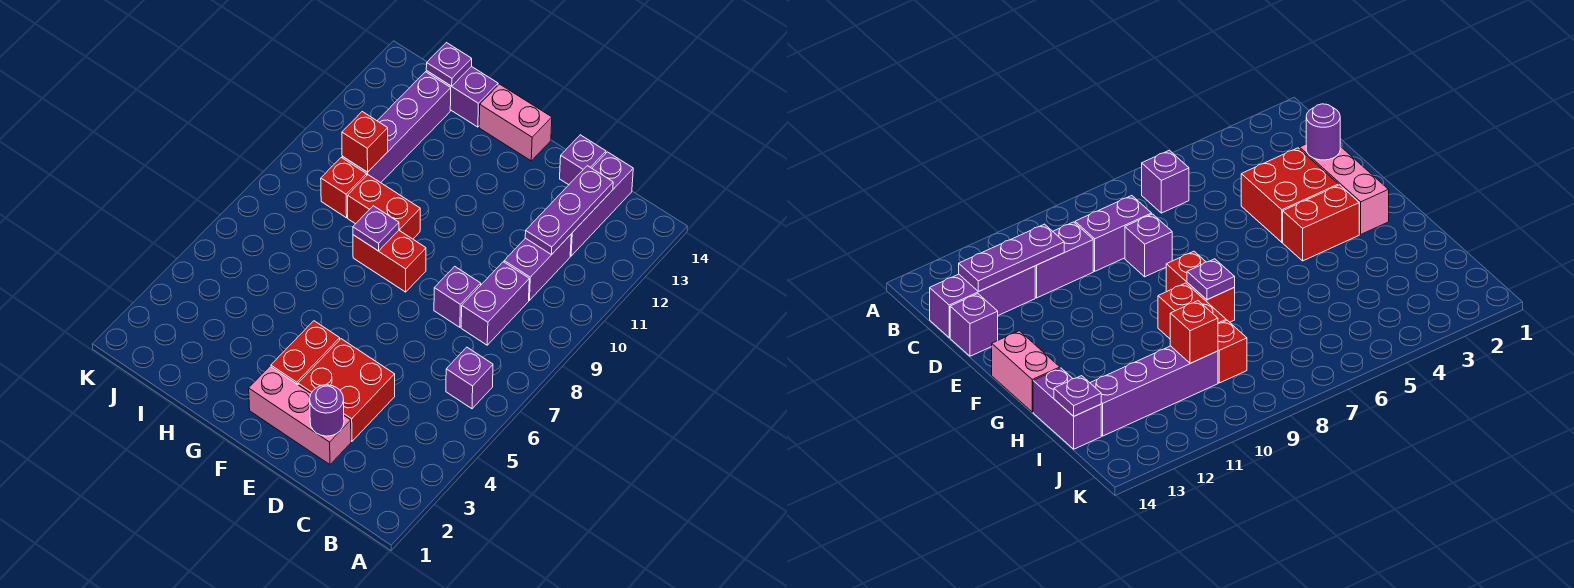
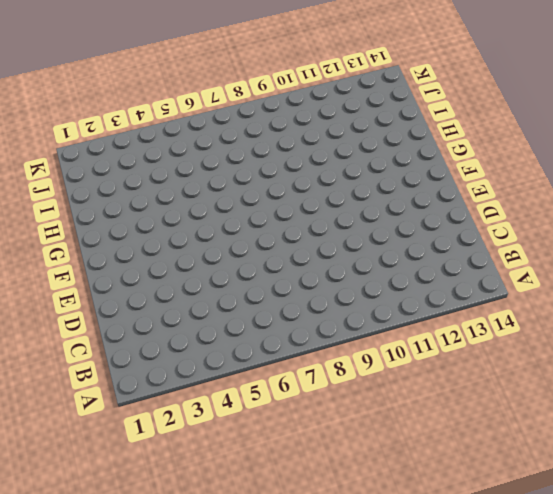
none -> purple 1x1 brick [446,347,493,409]
none -> purple 1x2 brick [461,262,529,345]
none -> purple 1x2 brick [504,235,571,300]

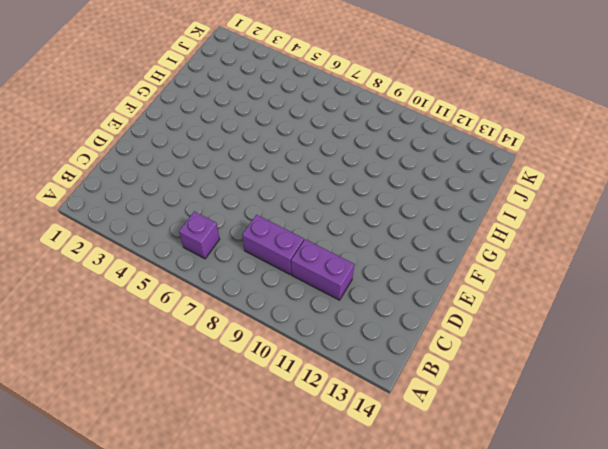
none -> purple 1x3 brick [570,152,633,256]
none -> pink 1x3 brick [249,366,351,464]
none -> red 2x2 brick [298,339,395,441]

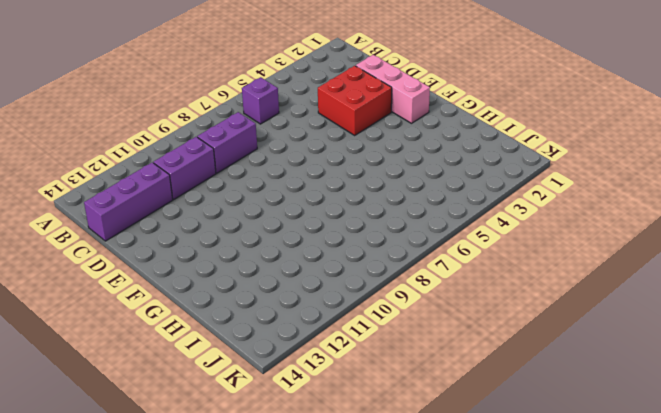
none -> purple 1x1 brick [434,266,481,327]
none -> purple 1x1 brick [560,135,606,185]
none -> red 1x2 brick [271,321,340,385]

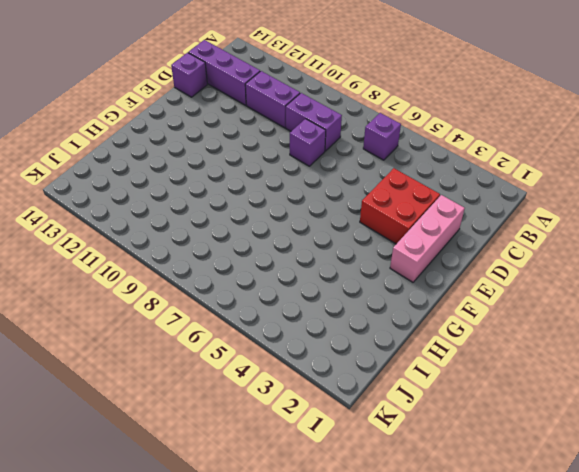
none -> red 1x2 brick [271,321,340,385]
none -> red 1x2 brick [353,231,426,292]
none -> pink 1x2 brick [479,84,552,161]

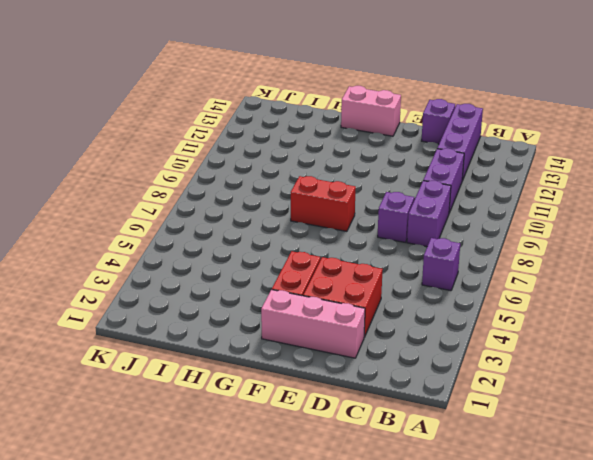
none -> red 1x2 brick [348,175,420,239]
none -> purple 1x2 brick [426,66,498,127]
none -> red 1x1 brick [321,158,367,218]

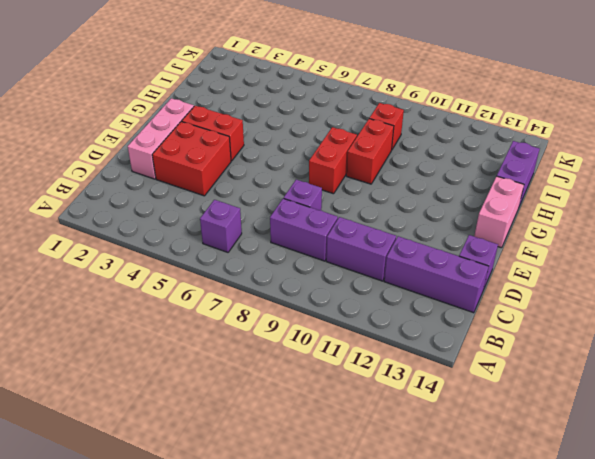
none -> purple 1x4 brick [342,72,451,183]
none -> purple 1x3 plate [525,166,613,255]
none -> purple 1x1 round brick [310,385,344,436]

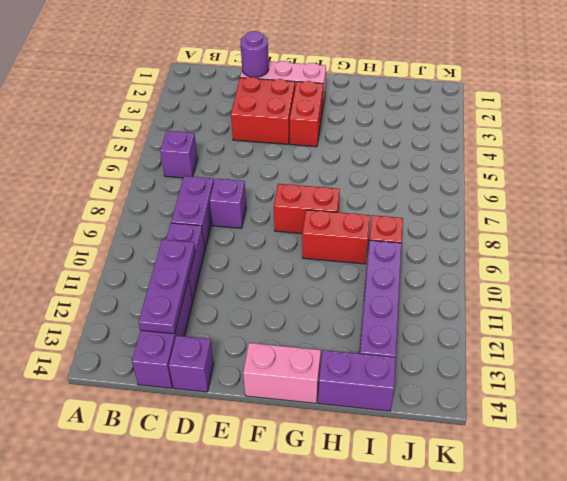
none -> purple 1x1 plate [353,206,399,251]
none -> red 1x1 brick [342,112,388,172]
none -> purple 1x1 plate [426,43,472,86]

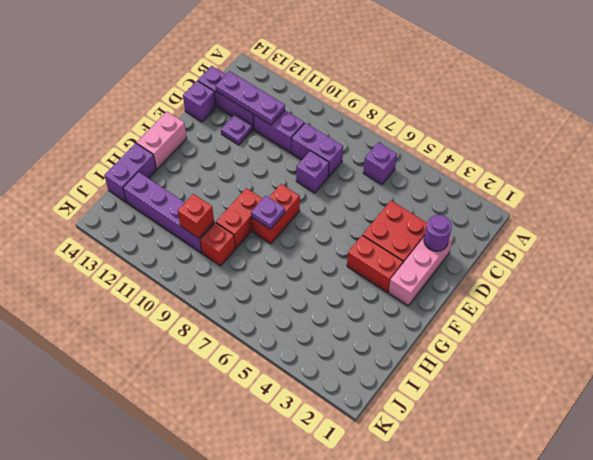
purple 1x1 plate [221,115,253,145] -> purple 1x1 plate moved to [426,43,472,86]

